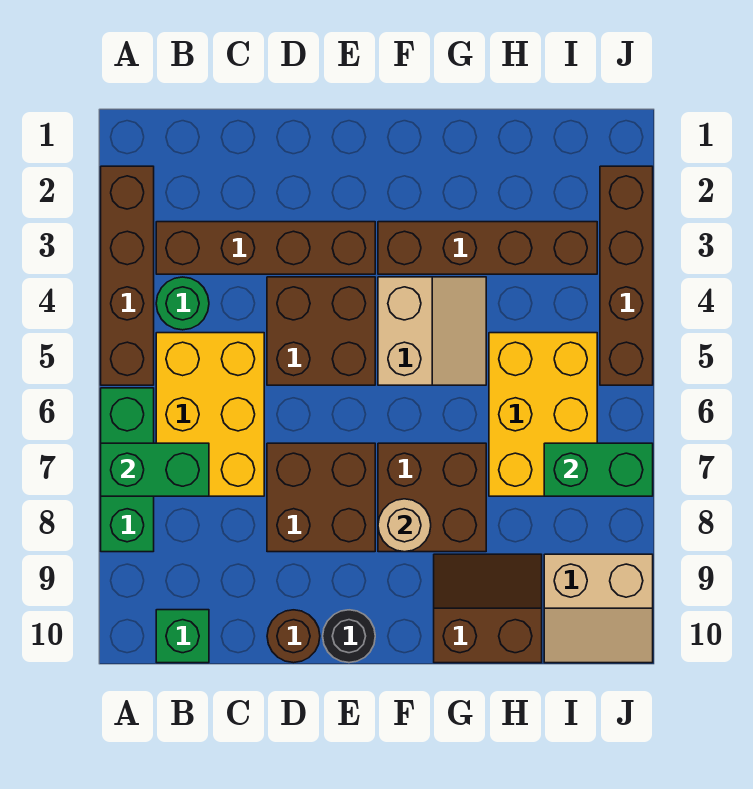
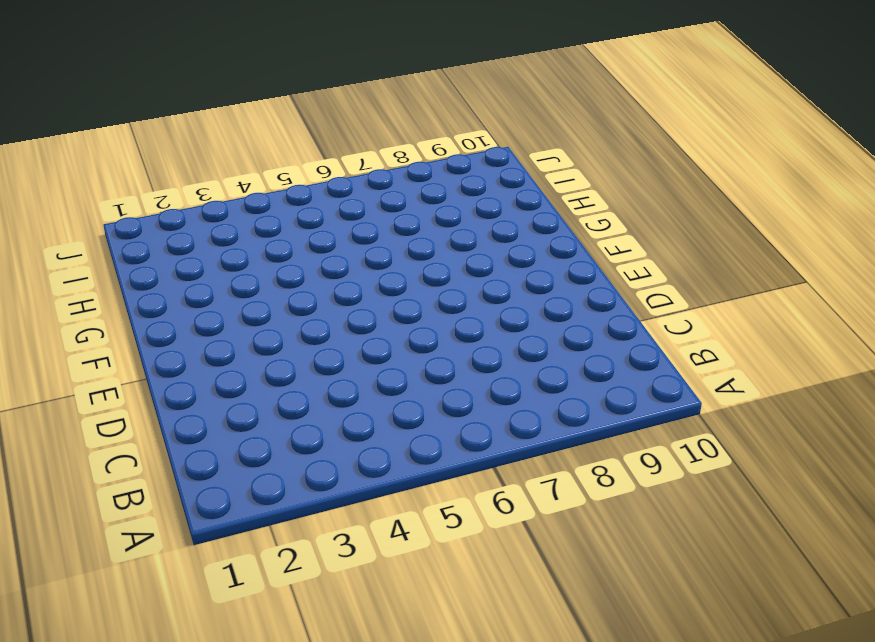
none -> brown 1x4 brick [101,166,154,385]
none -> green 1x3 brick [101,388,154,552]
none -> brown 1x4 brick [156,222,375,274]

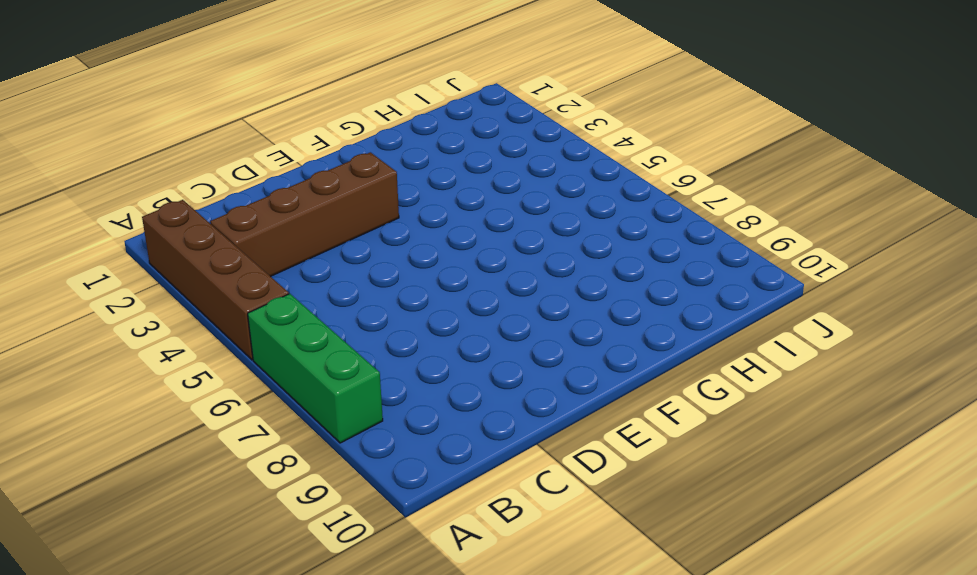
none -> green 1x1 round brick [156,277,209,330]
none -> yellow 2x3 brick [156,333,264,496]
none -> green 1x1 brick [156,610,209,663]

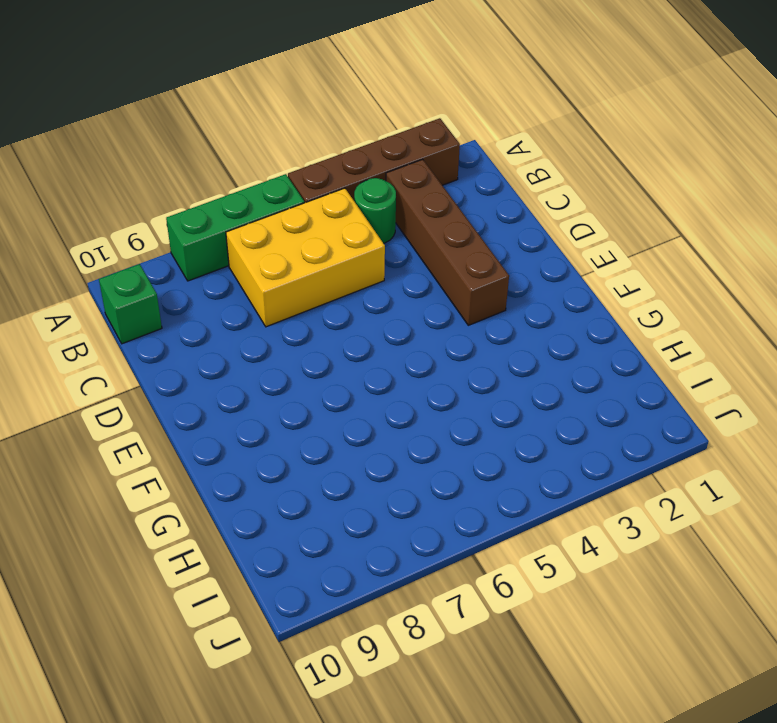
none -> brown 2x2 brick [267,277,375,385]
none -> brown 2x2 brick [267,443,375,552]
none -> brown 1x1 round brick [267,610,320,663]

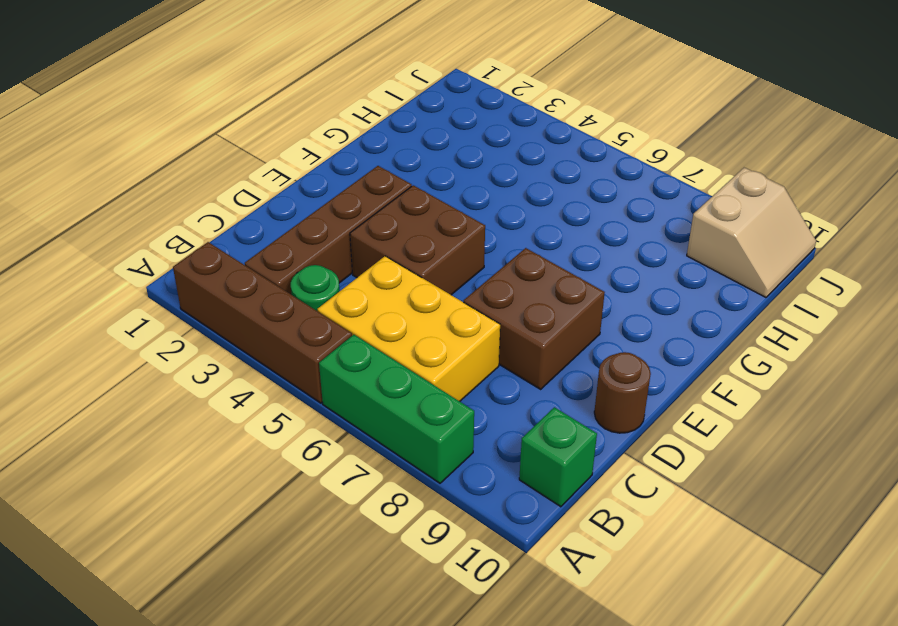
none -> black 1x1 round brick [323,610,375,663]
none -> brown 1x4 brick [378,222,597,274]
none -> tan 2x2 slope [378,277,486,385]

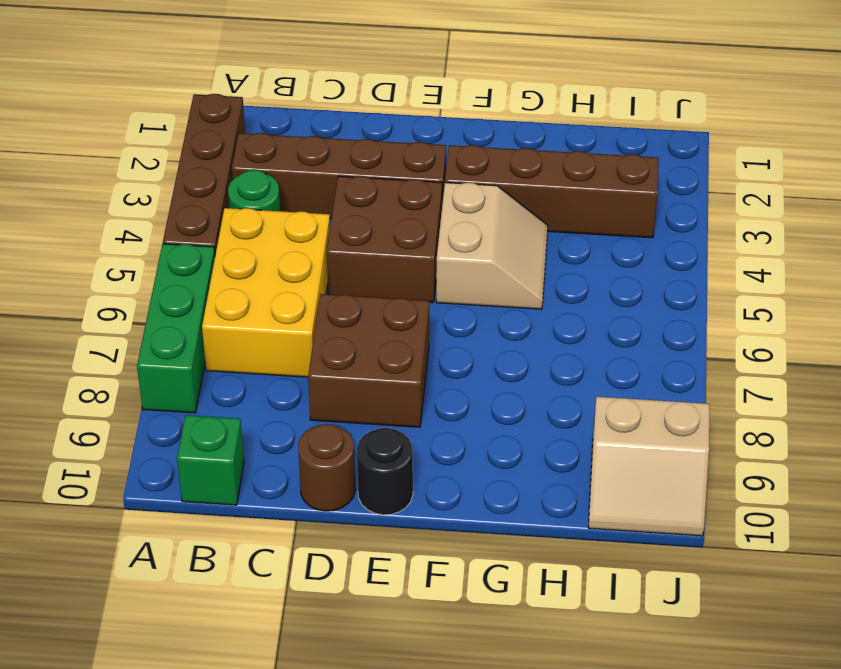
none -> brown 2x2 brick [378,443,486,552]
none -> brown 2x2 slope [434,554,542,663]
none -> yellow 2x3 brick [489,333,597,496]

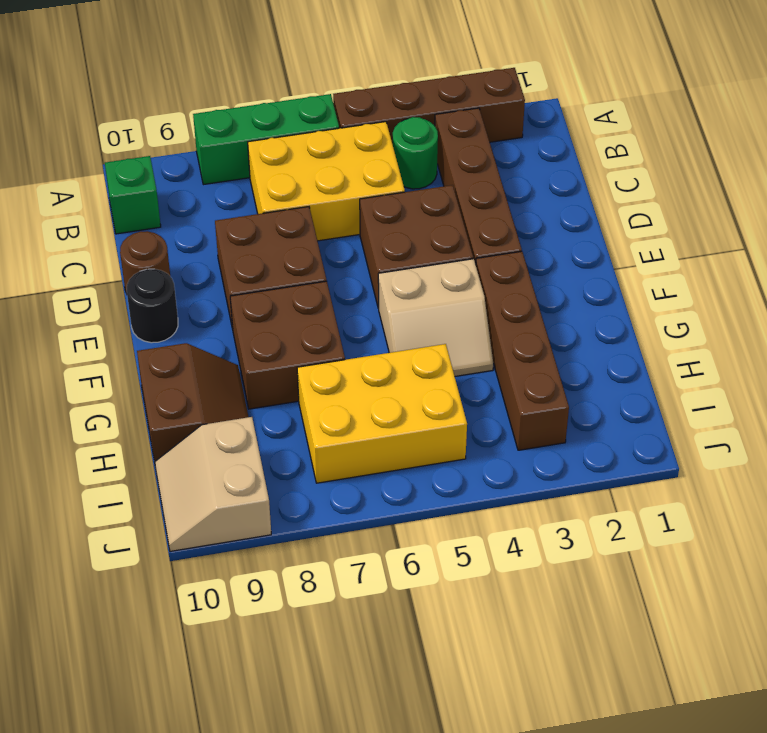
none -> brown 1x4 brick [600,166,653,385]
none -> green 1x2 brick [101,443,209,496]
none -> tan 1x1 round brick [378,499,431,552]

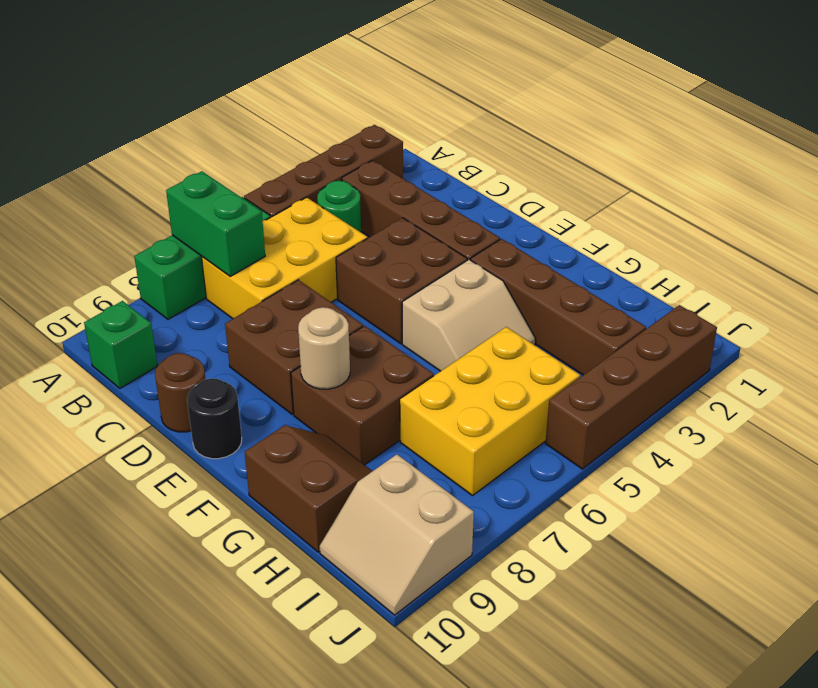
none -> green 1x2 brick [544,443,653,496]

